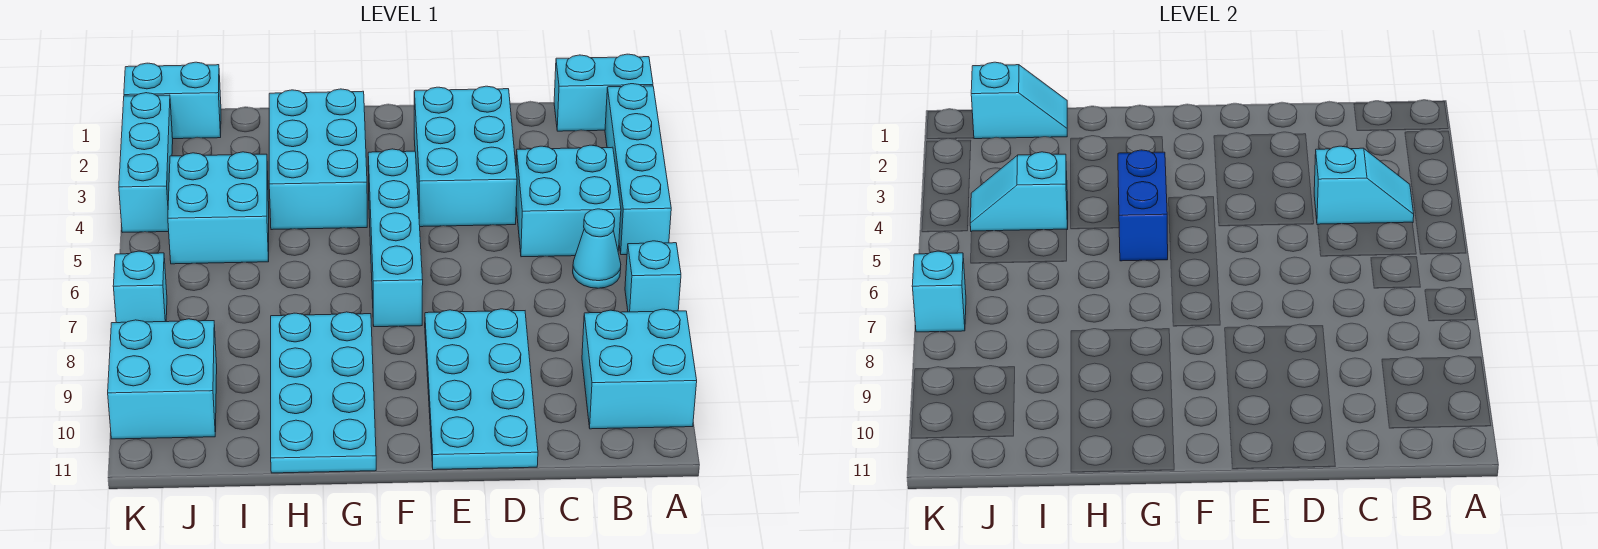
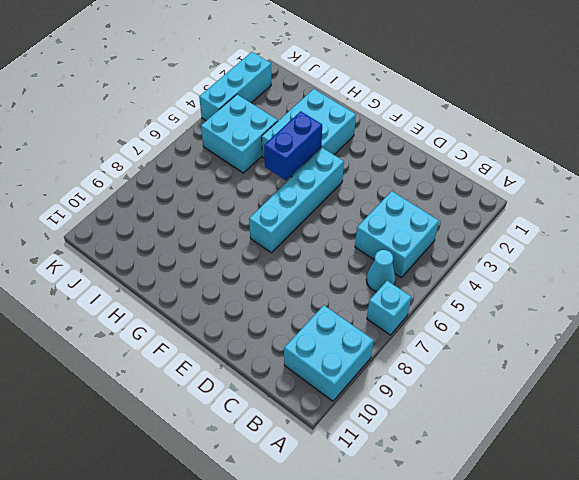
none -> cyan 1x2 brick [554,54,653,131]
none -> cyan 1x4 brick [605,84,671,255]
none -> cyan 2x3 brick [414,86,517,227]

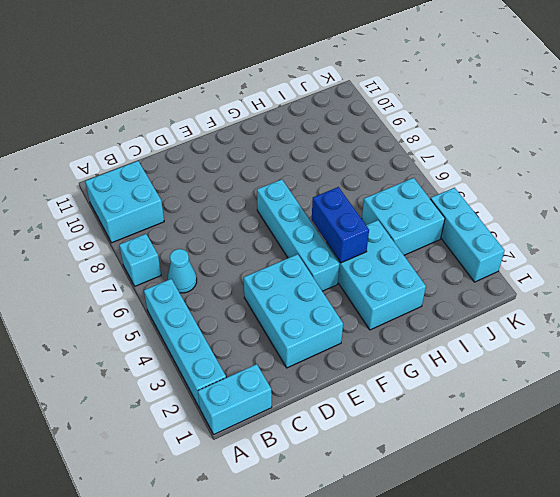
none -> cyan 2x2 brick [516,145,621,257]
none -> cyan 2x4 plate [425,309,538,470]
none -> cyan 2x4 plate [271,312,376,473]

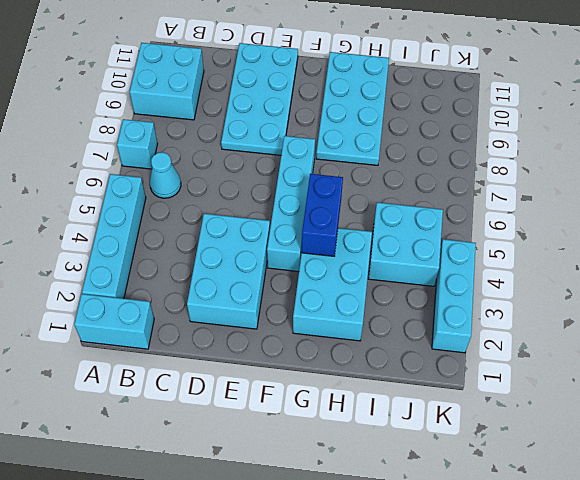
none -> cyan 2x2 brick [516,145,621,257]
none -> cyan 1x2 brick [124,62,221,139]
none -> cyan 2x2 brick [108,319,217,439]

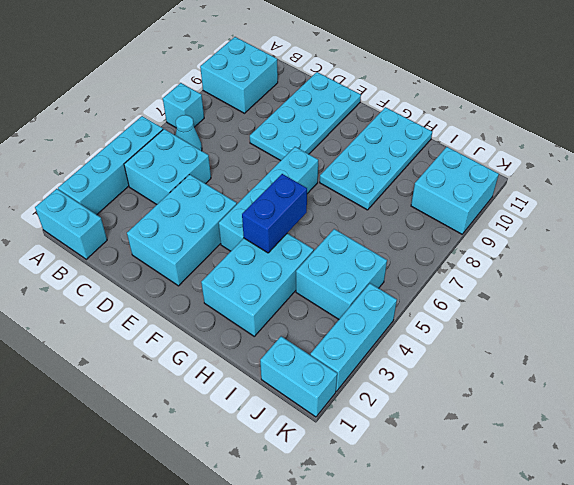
none -> cyan 1x1 brick [113,251,167,323]
none -> cyan 1x2 slope [1314,146,1414,225]
none -> cyan 1x2 slope [971,62,1067,139]

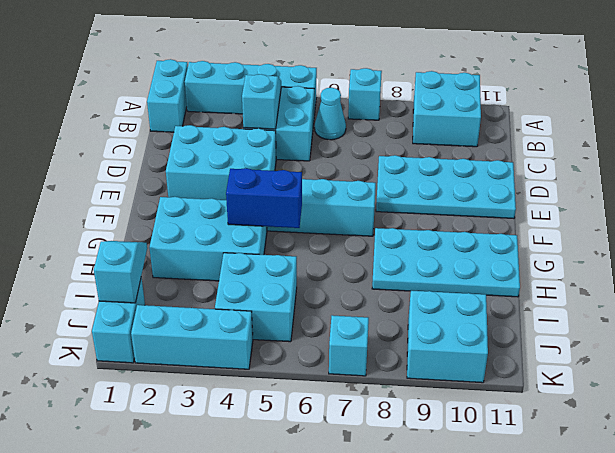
none -> cyan 1x2 slope [970,152,1068,232]
none -> cyan 1x1 brick [912,251,966,332]

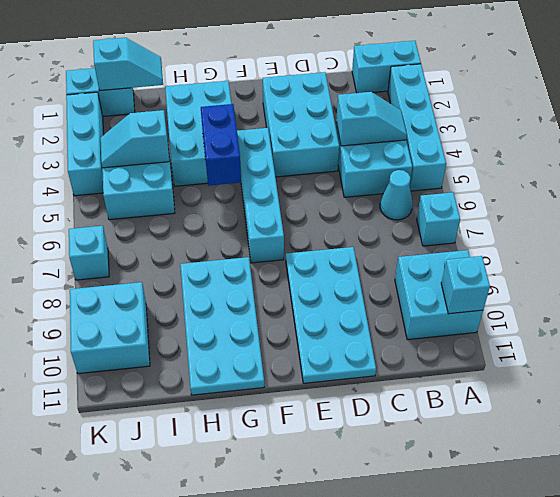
cyan 1x1 brick [441,256,490,314] -> cyan 1x1 brick moved to [912,251,966,332]

